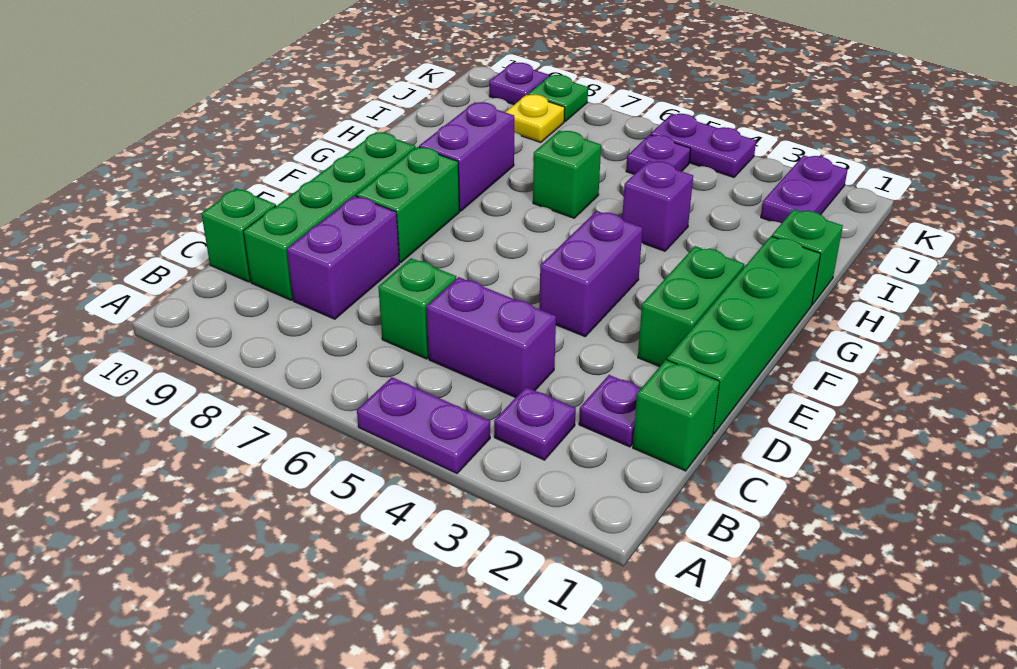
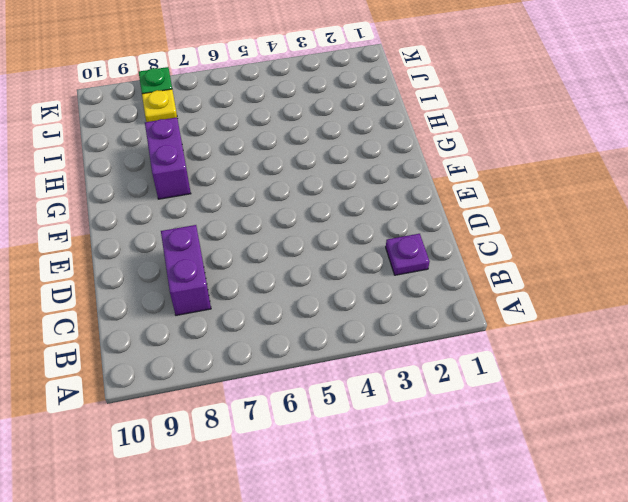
none -> purple 1x2 plate [357,377,490,473]
none -> purple 1x1 plate [494,387,576,460]
none -> green 1x1 brick [633,360,720,471]

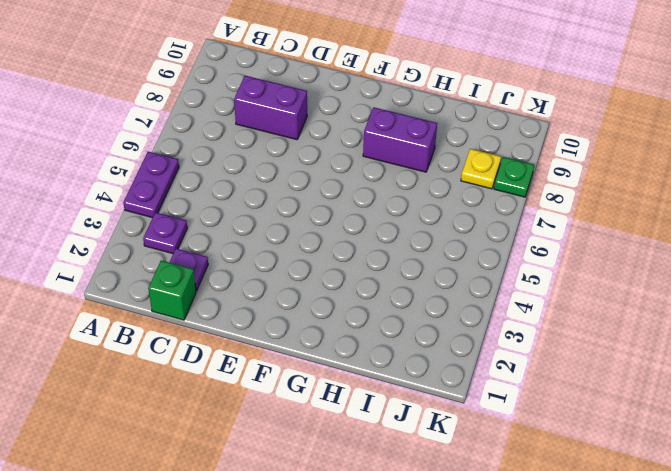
none -> purple 1x2 brick [427,277,556,397]
none -> green 1x1 brick [378,258,456,359]
none -> green 1x4 brick [244,132,416,300]

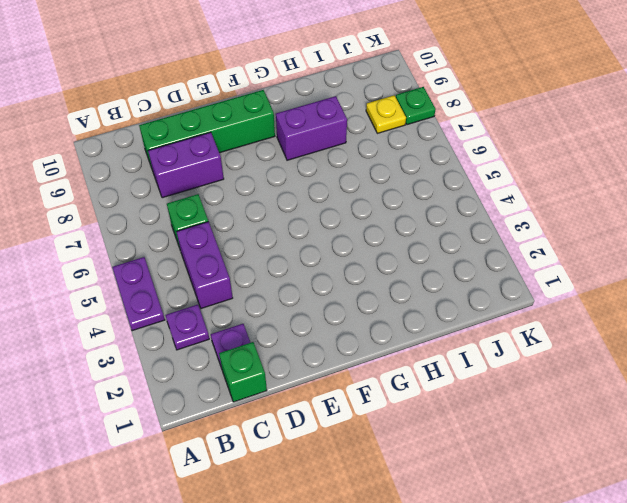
none -> green 1x1 brick [201,189,276,282]
none -> green 1x4 brick [667,236,821,434]
none -> green 1x2 brick [638,246,744,367]

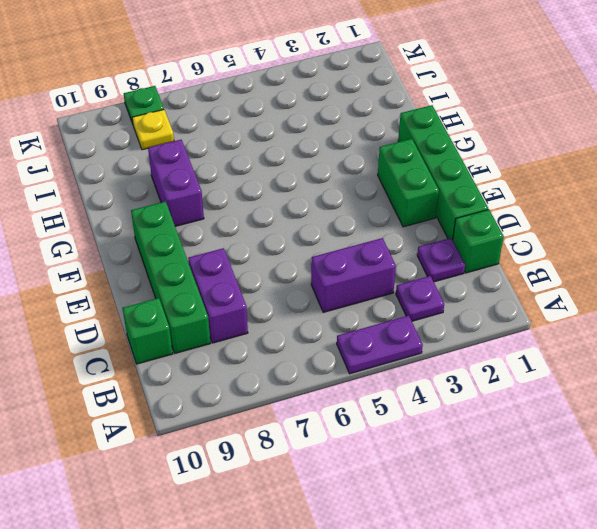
none -> green 1x1 brick [378,258,456,359]
none -> purple 1x2 brick [539,211,643,336]
none -> green 1x2 brick [356,147,459,263]

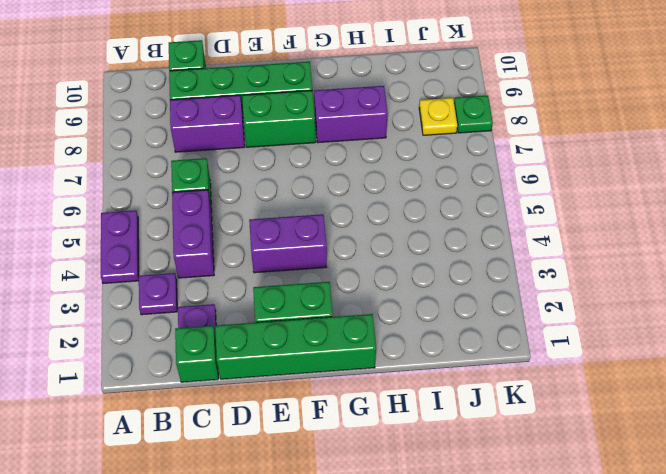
none -> green 1x1 brick [772,209,843,305]
none -> purple 1x1 brick [622,161,693,251]
none -> green 1x1 brick [533,131,601,218]

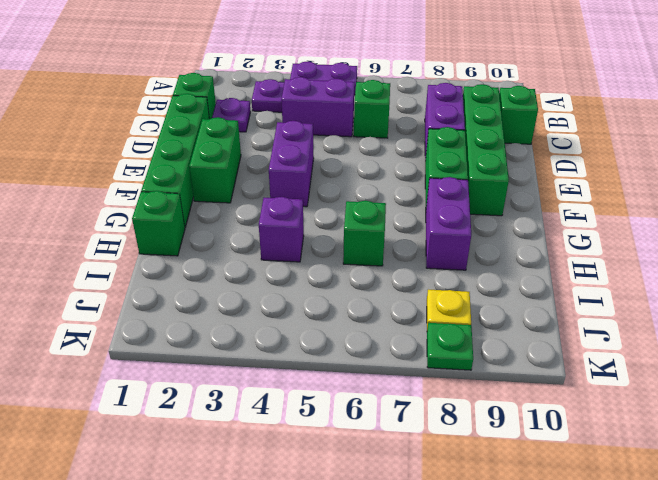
none -> purple 1x2 plate [761,155,847,223]
none -> purple 1x1 plate [626,135,691,174]
none -> purple 1x2 plate [651,114,756,177]

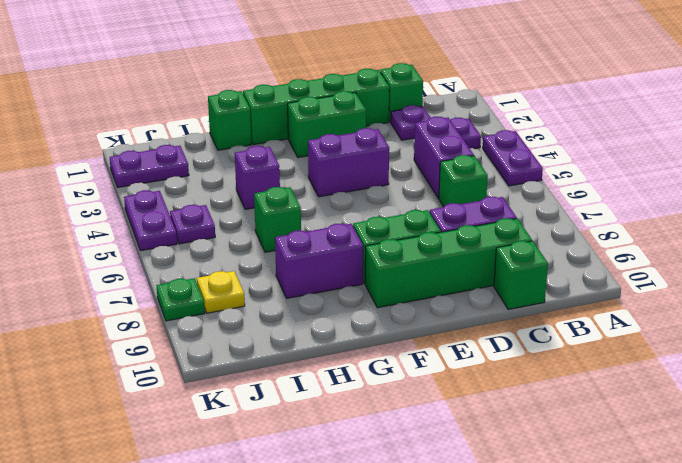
none -> purple 1x1 plate [489,63,549,105]

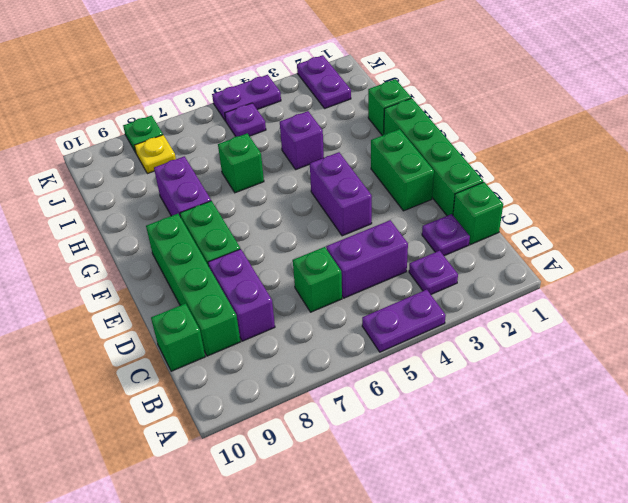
none -> purple 1x1 plate [489,63,549,105]

